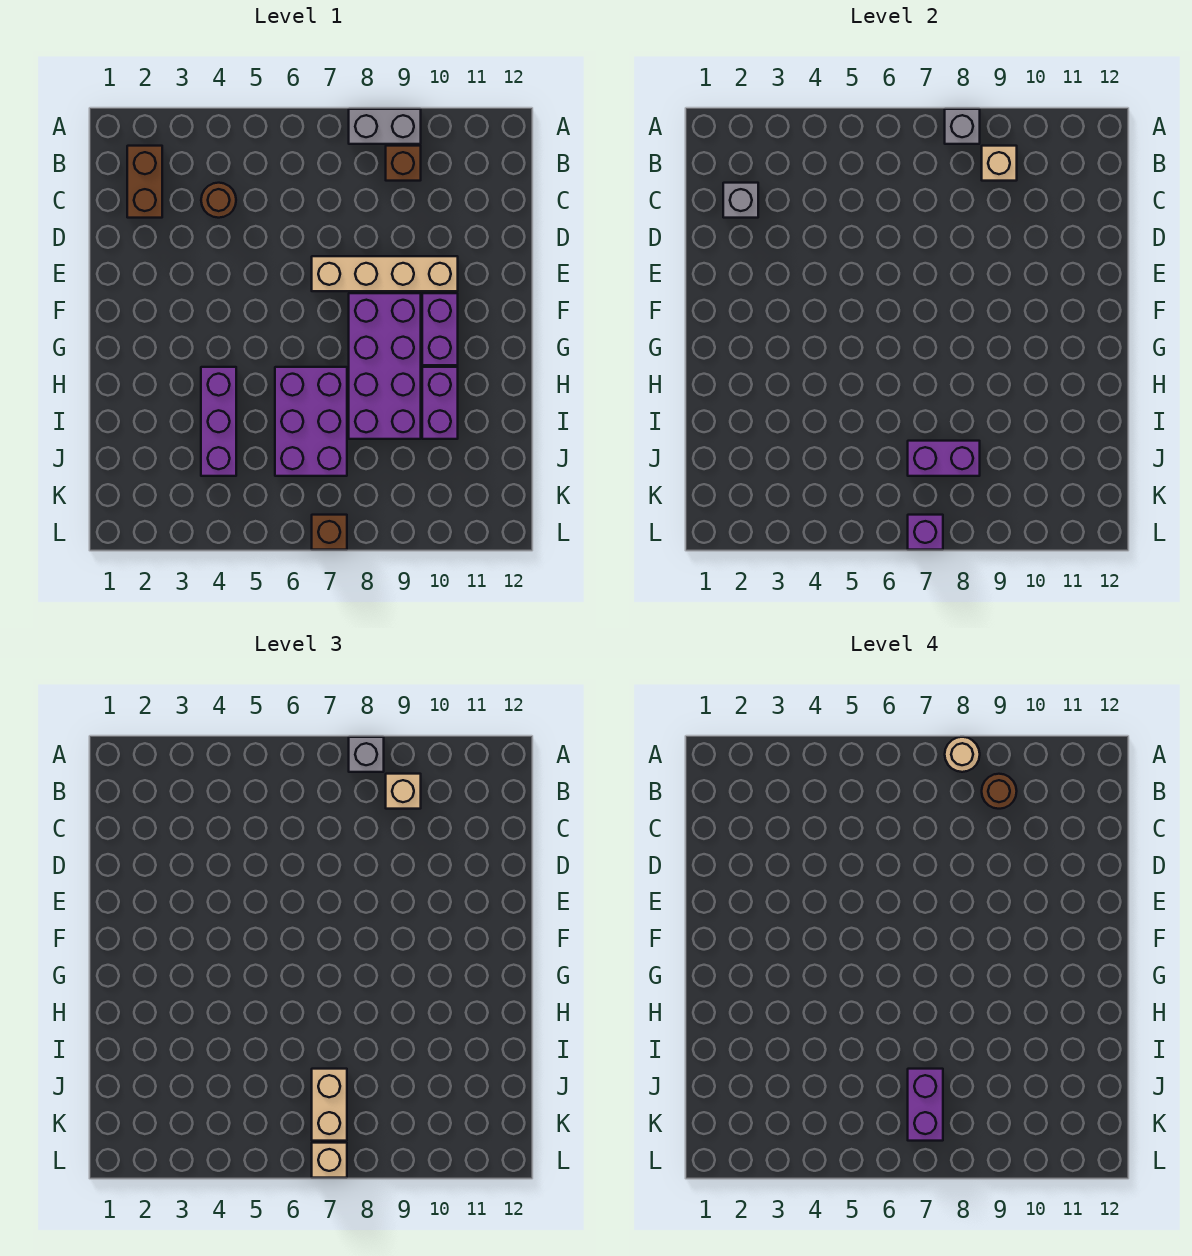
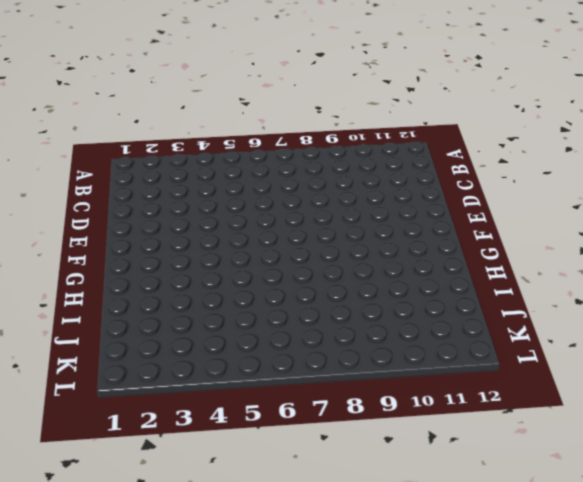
none -> grey 1x2 brick [349,109,421,144]
none -> brown 1x2 brick [127,146,162,218]
none -> brown 1x1 brick [386,146,421,181]

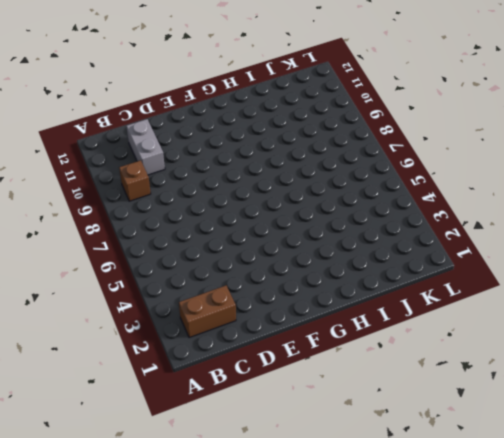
grey 1x2 brick [126,119,165,175] -> grey 1x2 brick moved to [349,109,421,144]
none -> brown 1x1 round brick [201,183,236,218]
none -> tan 1x4 brick [312,256,458,291]
none -> purple 2x4 brick [349,293,421,439]

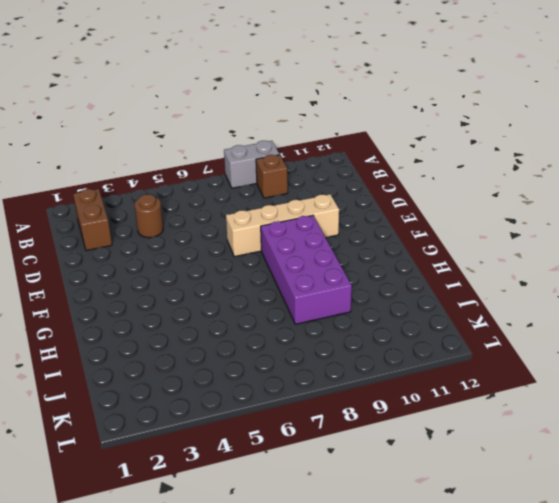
none -> purple 1x2 brick [422,293,458,365]
none -> purple 1x3 brick [201,367,236,476]
none -> purple 2x3 brick [275,367,347,476]

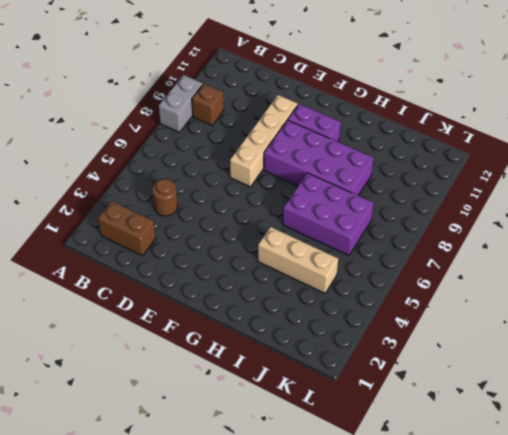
tan 1x3 brick [258,227,338,293] -> purple 1x3 brick [201,367,236,476]
none -> purple 1x2 brick [422,367,458,439]
none -> brown 1x1 brick [312,515,347,550]
none -> grey 1x1 brick [945,109,980,144]

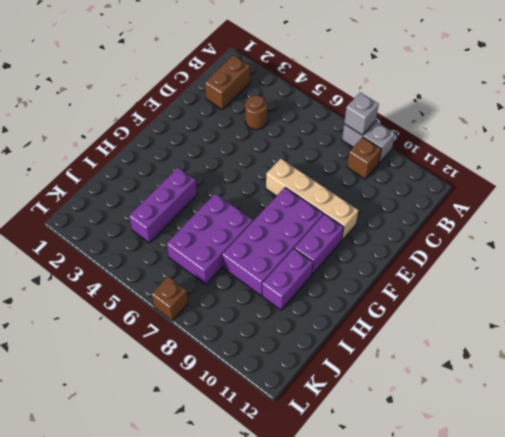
none -> tan 1x1 brick [982,146,1017,181]
none -> grey 1x1 brick [723,183,758,218]
none -> purple 1x2 brick [908,441,980,476]

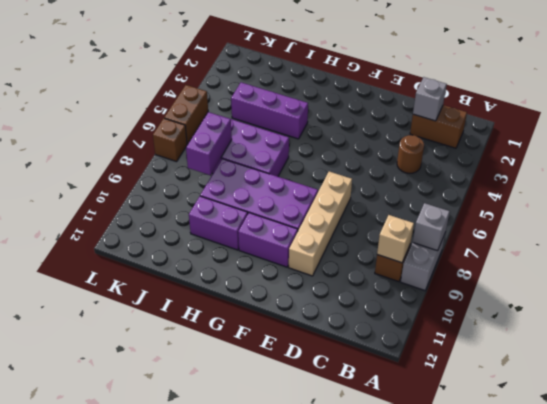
brown 1x2 brick [164,85,208,144] -> none
none -> purple 1x1 brick [908,515,943,550]
none -> grey 1x1 brick [349,737,384,772]
none -> tan 1x1 brick [386,774,421,809]

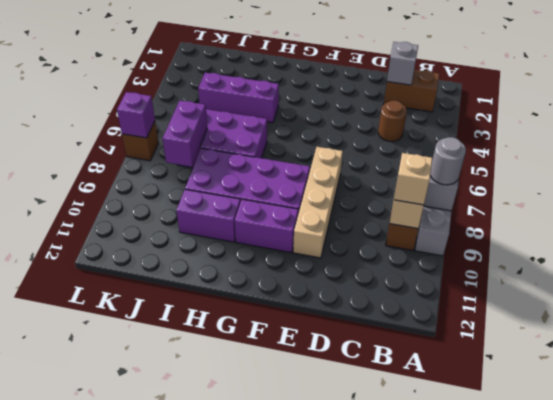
grey 1x1 round brick [430,137,466,185] -> grey 1x1 brick [349,737,384,772]
none -> tan 1x2 brick [312,1069,347,1141]
none -> tan 1x1 brick [312,1143,347,1178]
none -> tan 1x1 round brick [945,737,980,772]

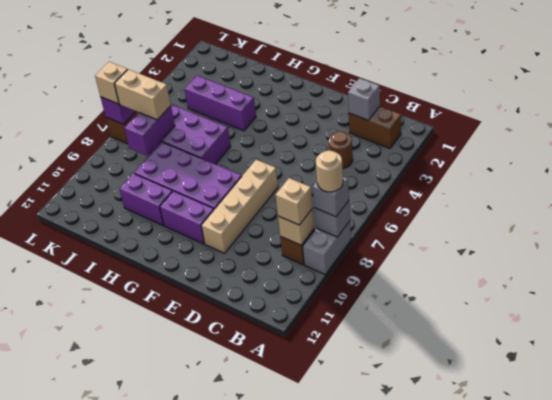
none -> brown 1x1 round brick [982,774,1017,809]
none -> purple 1x2 brick [908,1069,943,1141]

